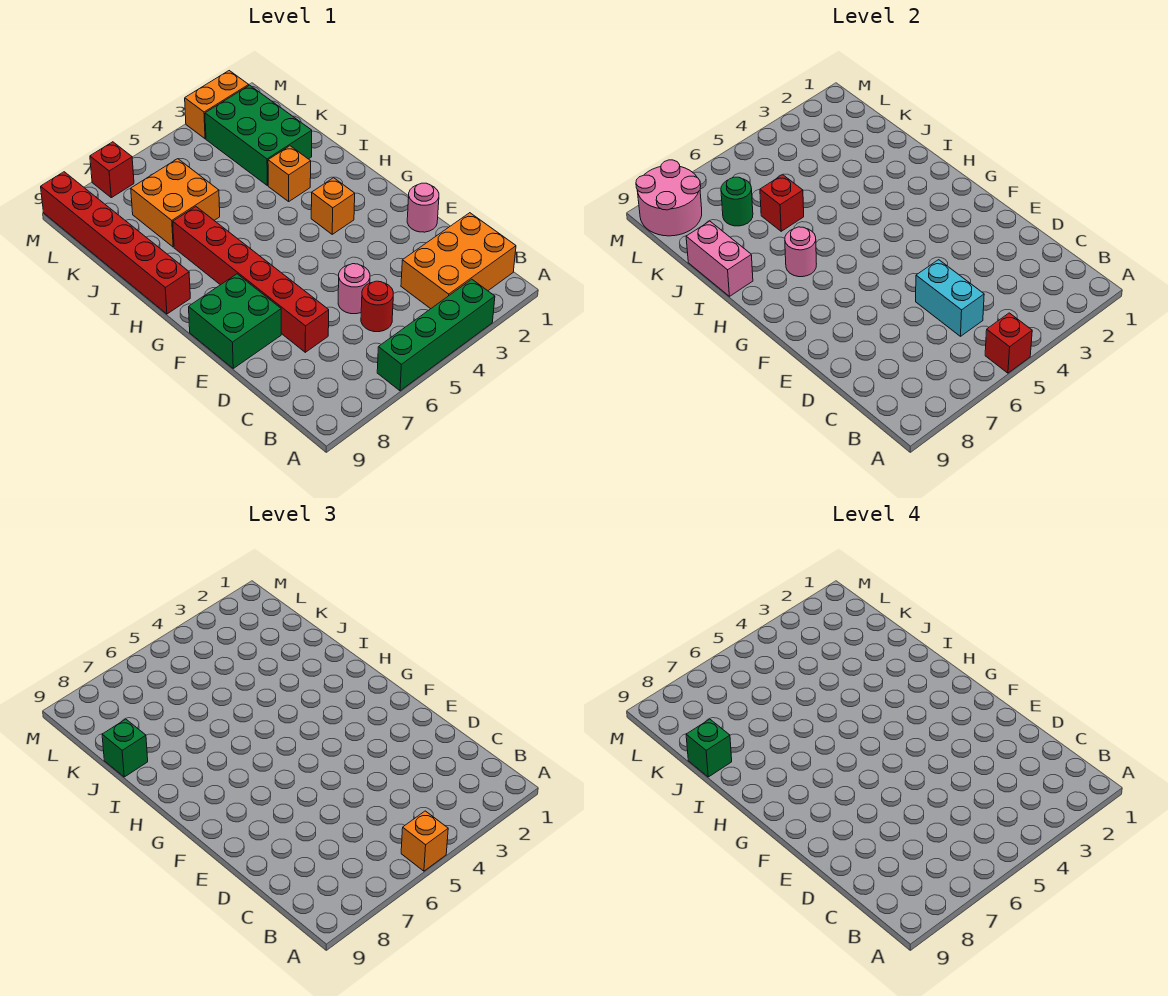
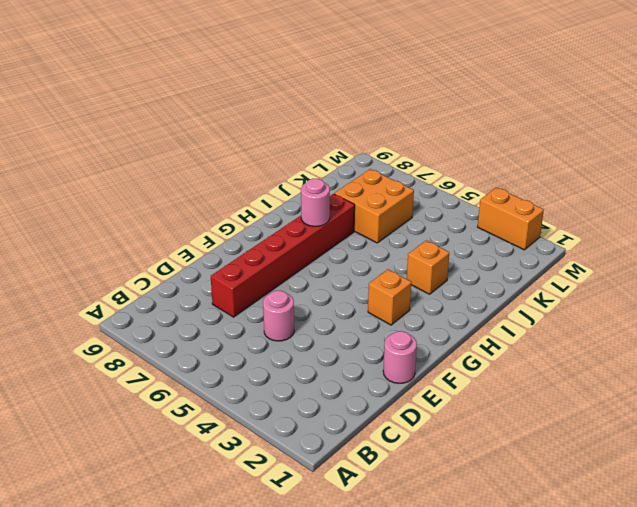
none -> green 1x4 brick [377,279,495,391]
none -> orange 2x3 brick [401,213,516,309]
none -> red 1x1 round brick [361,281,393,332]

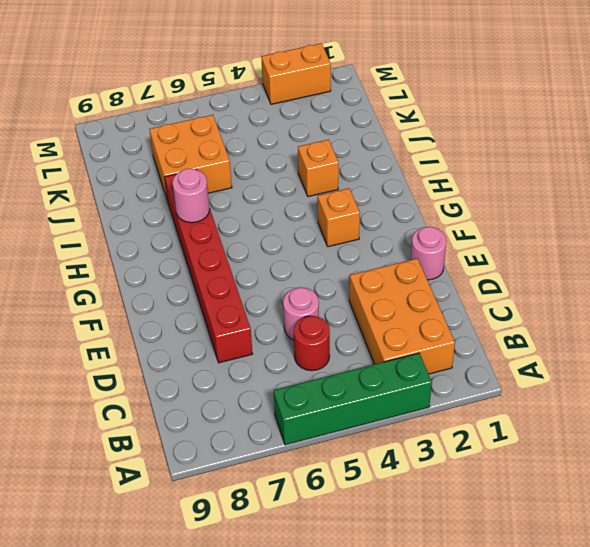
orange 2x3 brick [349,258,455,374] -> orange 2x3 brick turned to [401,213,516,309]
none -> green 2x2 brick [189,274,281,368]
none -> red 1x6 brick [41,172,190,314]
none -> green 2x3 brick [205,85,312,186]

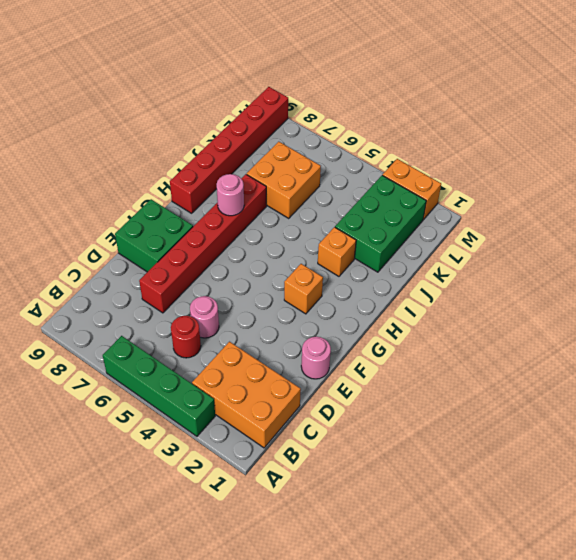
none -> red 1x1 brick [90,142,134,198]
none -> red 1x1 brick [985,313,1032,373]
none -> cyan 1x2 brick [916,260,984,336]

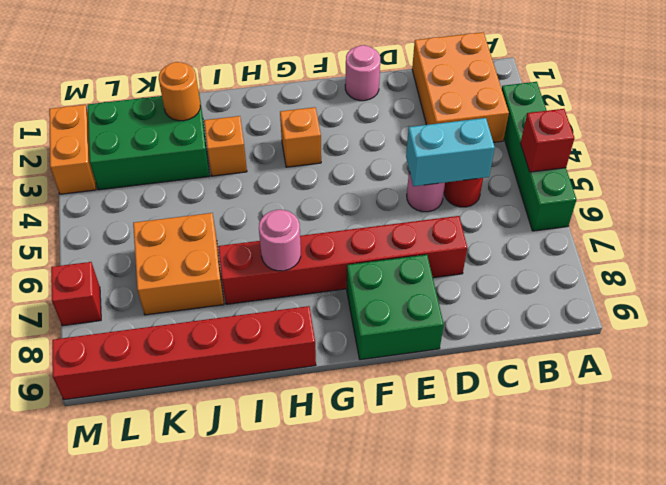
orange 1x1 round brick [159,62,200,121] -> none
none -> pink 1x2 brick [686,221,753,296]
none -> red 1x1 brick [760,175,804,231]
none -> green 1x1 round brick [721,177,753,226]

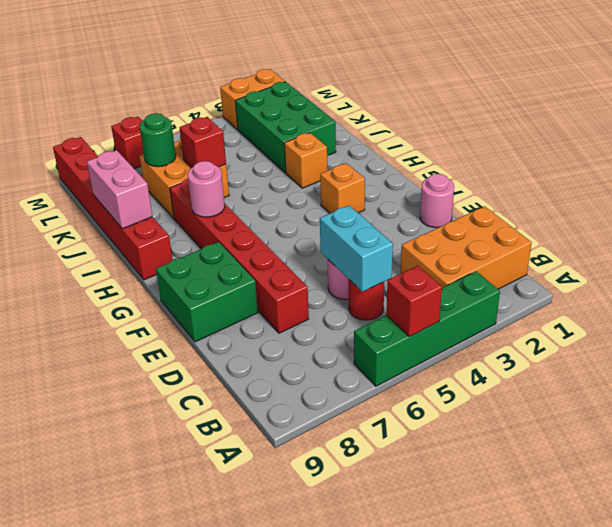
none -> pink 2x2 round brick [636,160,702,236]
none -> orange 1x1 brick [401,811,448,871]
none -> green 1x1 brick [102,719,148,777]

